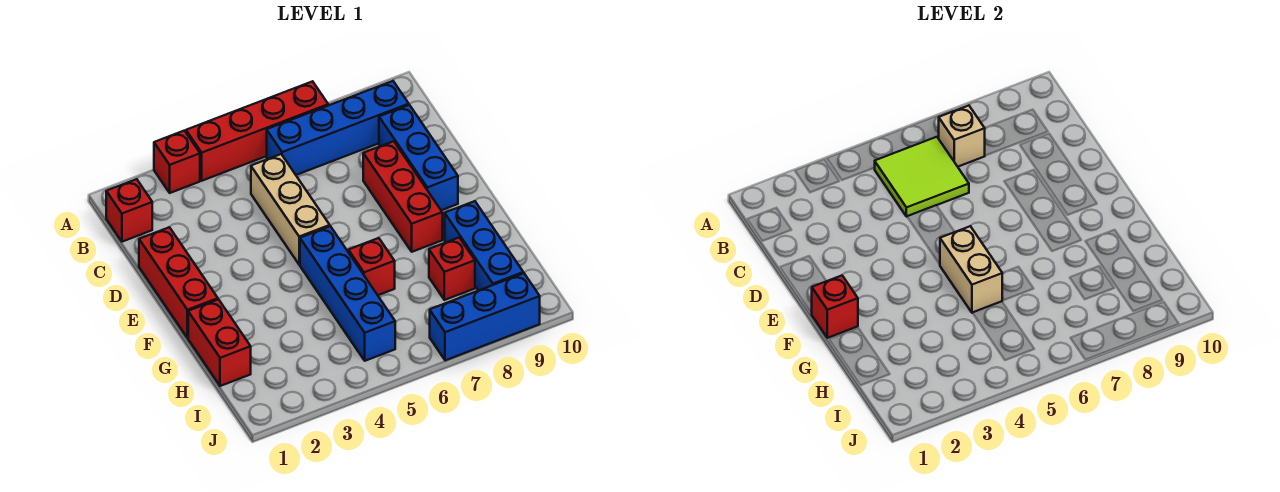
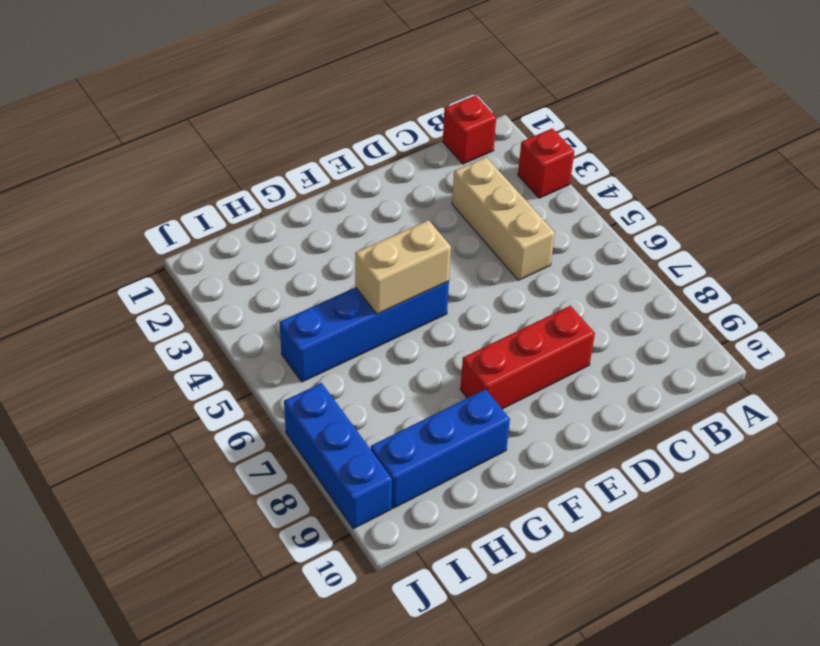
tan 1x3 brick [452,157,555,280] -> tan 1x3 brick turned to [251,154,330,265]
none -> red 1x4 brick [186,81,328,181]
none -> blue 1x4 brick [267,81,409,175]
none -> blue 1x3 brick [379,105,458,210]

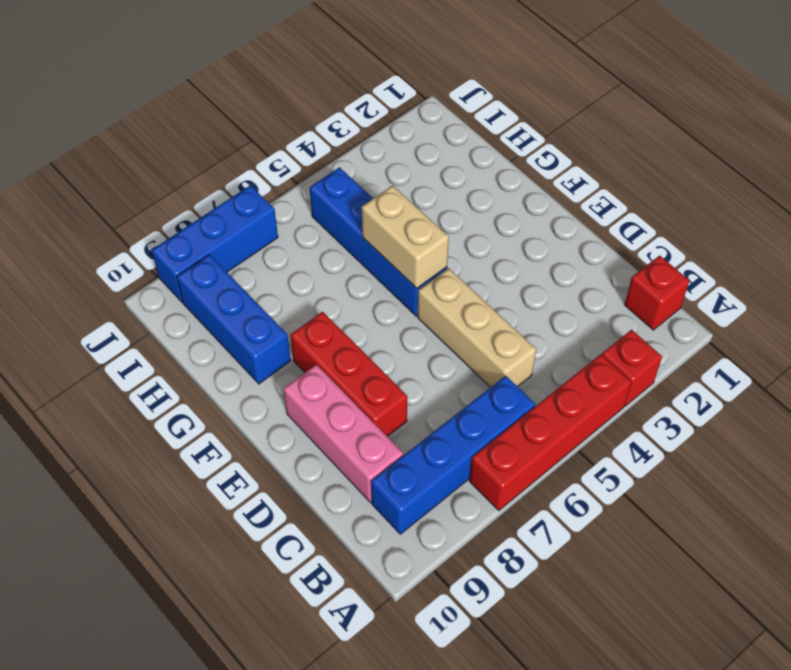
pink 1x3 brick [283,365,403,503] -> blue 1x3 brick [379,105,458,210]
none -> red 1x3 brick [139,227,218,338]
none -> red 1x2 brick [188,299,251,386]
none -> red 1x1 brick [348,238,395,295]

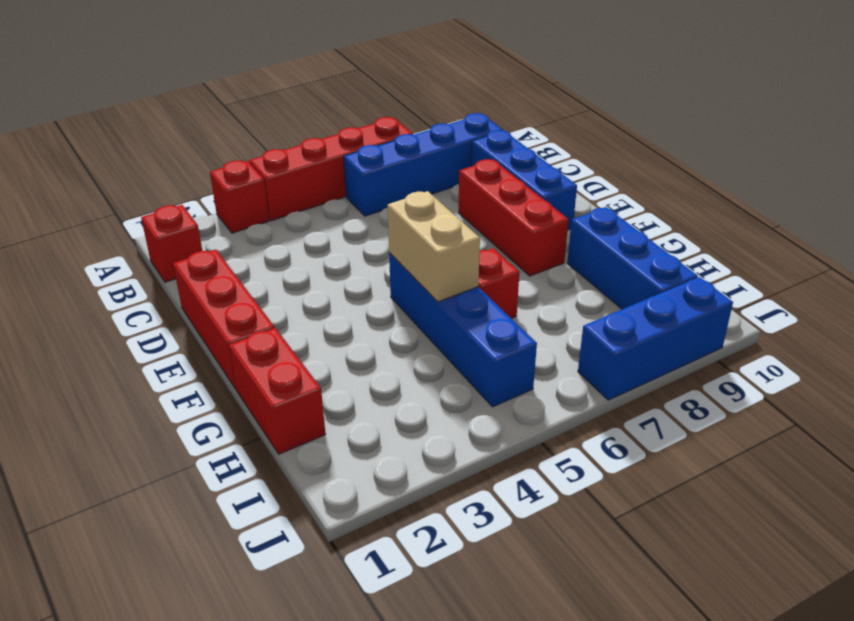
none -> tan 1x3 brick [251,154,330,265]
none -> red 1x1 brick [429,238,475,300]
none -> lime 2x2 tile [875,137,969,217]

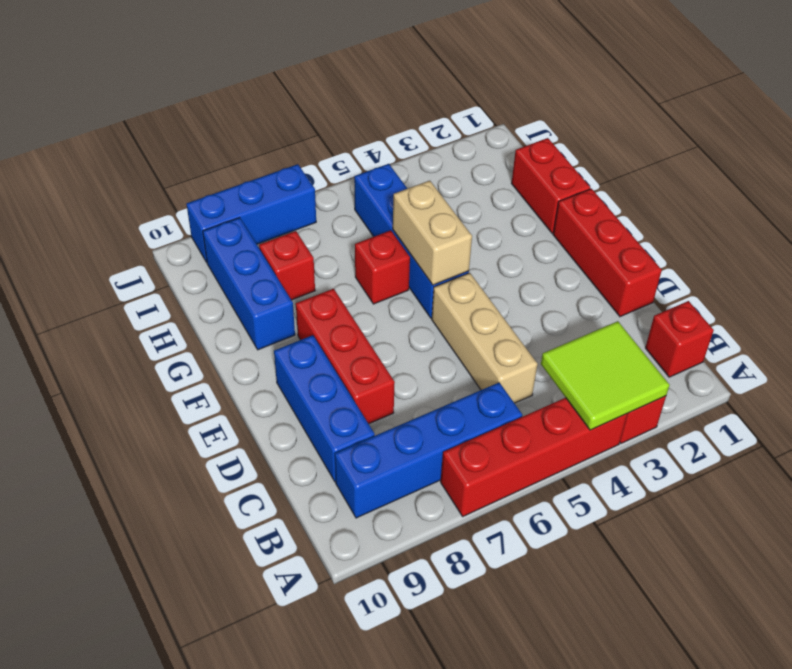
lime 2x2 tile [541,321,670,430] -> lime 2x2 tile moved to [875,137,969,217]
none -> tan 1x1 brick [939,105,985,167]
none -> red 1x1 brick [811,275,858,338]

